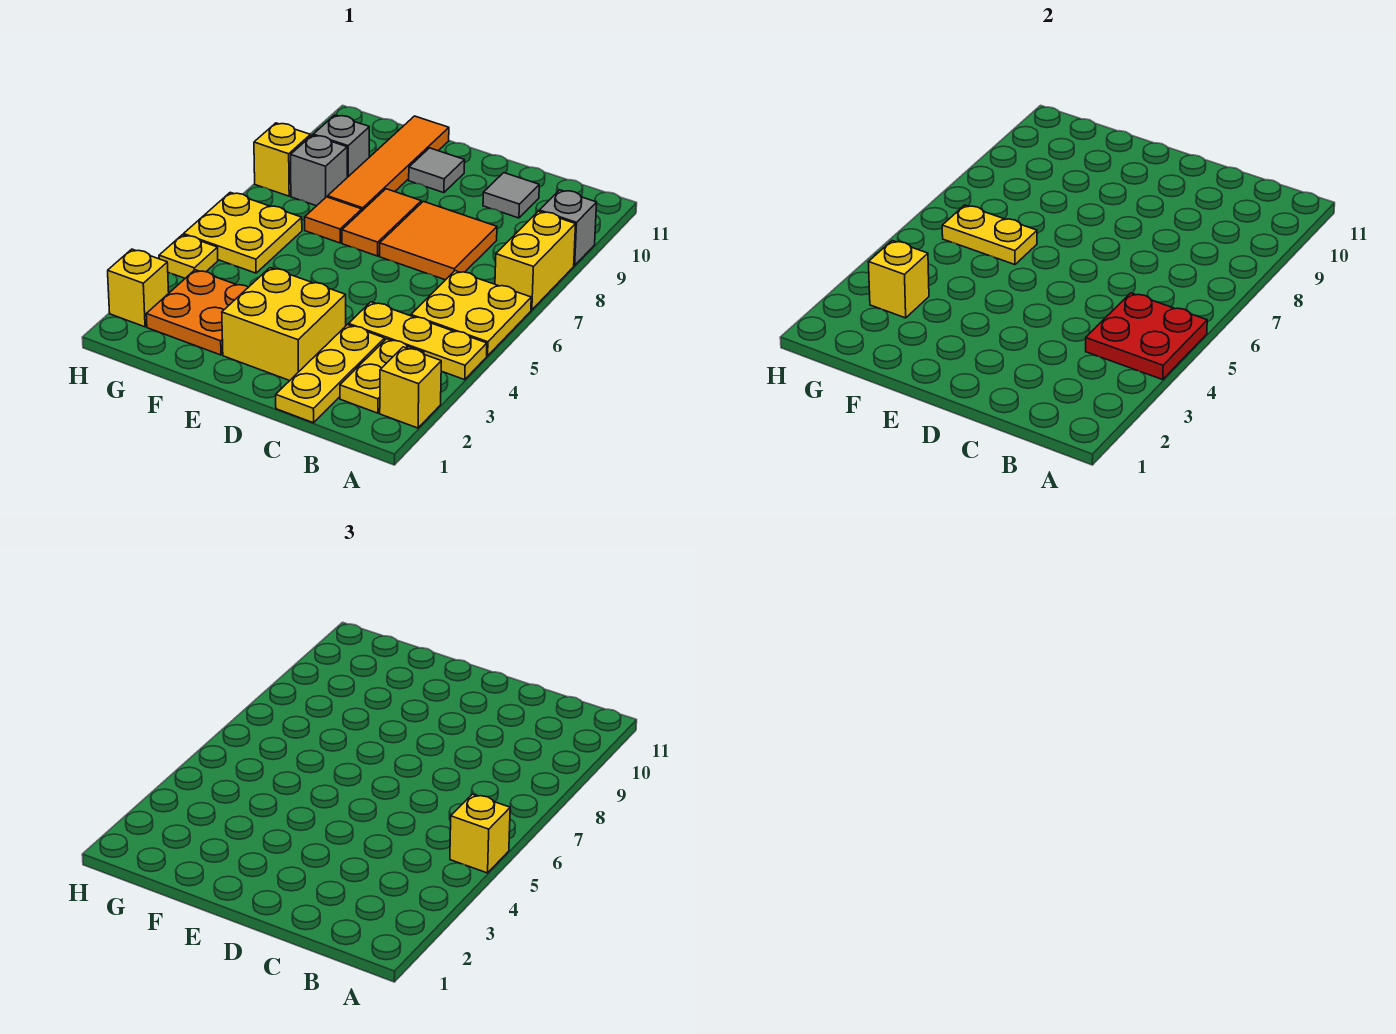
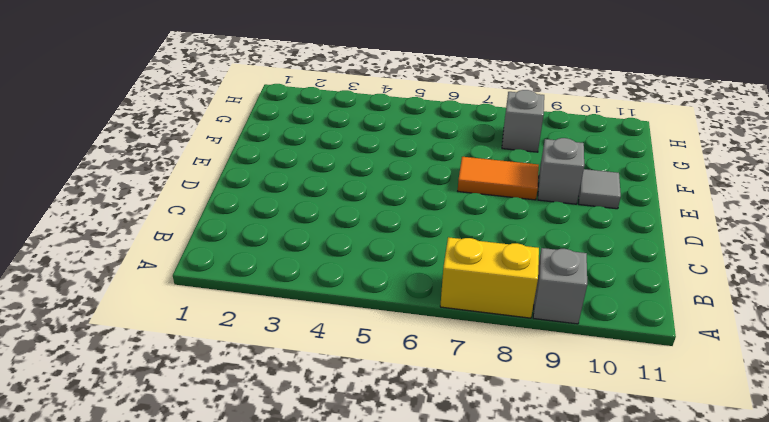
grey 1x1 brick [538,138,584,204] -> grey 1x1 brick moved to [313,115,369,177]
none -> yellow 1x1 brick [380,347,441,428]
none -> yellow 1x3 plate [349,302,487,380]
none -> yellow 2x2 plate [411,271,531,356]

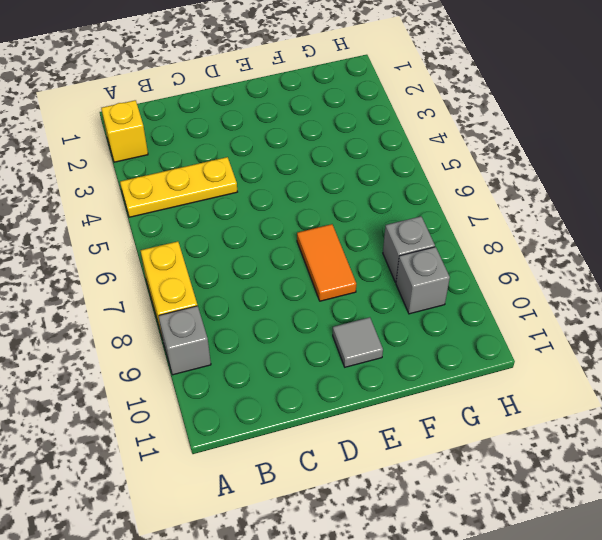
none -> yellow 2x2 plate [411,271,531,356]
none -> yellow 1x2 plate [340,339,424,413]
none -> yellow 1x3 plate [276,325,385,423]

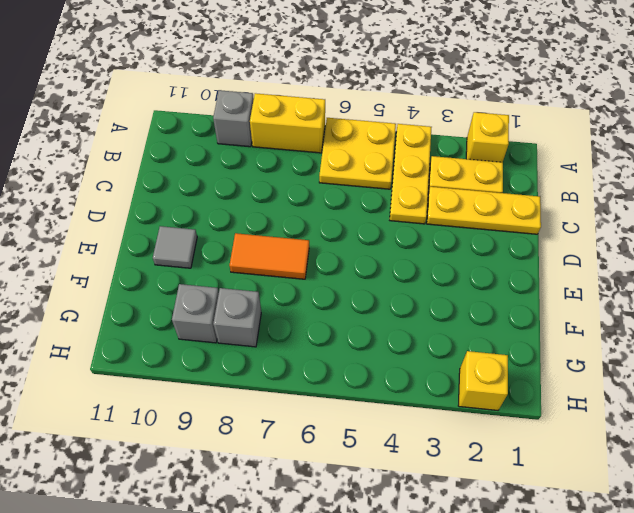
none -> orange 2x2 tile [380,201,497,280]
none -> grey 1x1 tile [483,173,539,218]
none -> yellow 2x2 brick [222,268,346,381]

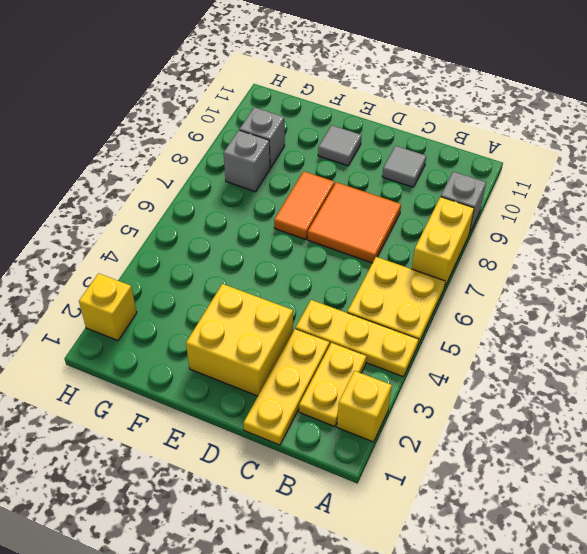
none -> orange 2x2 plate [146,270,248,355]
none -> orange 1x1 tile [305,197,362,243]
none -> orange 1x4 tile [328,116,449,211]

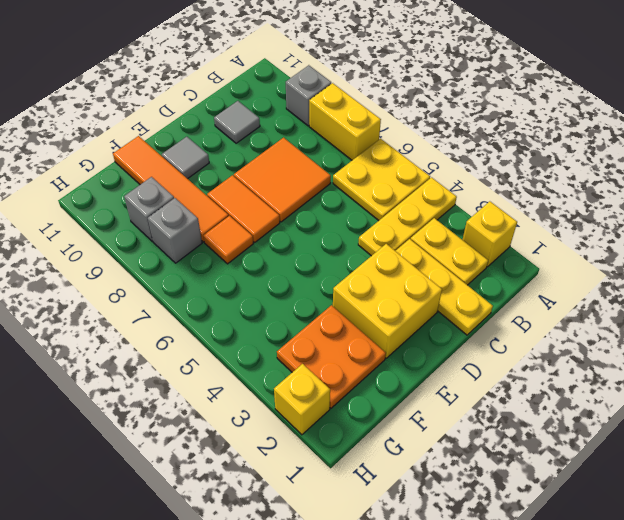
none -> yellow 2x2 plate [184,192,302,273]
none -> yellow 1x1 plate [159,235,218,278]
none -> yellow 1x1 brick [254,123,310,196]

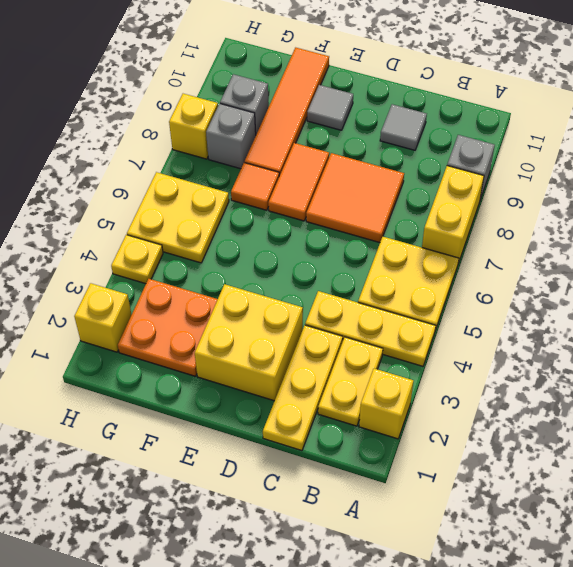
none -> red 2x2 plate [1086,293,1207,380]
none -> yellow 1x2 plate [942,205,1037,265]
none -> yellow 1x1 brick [869,241,929,318]

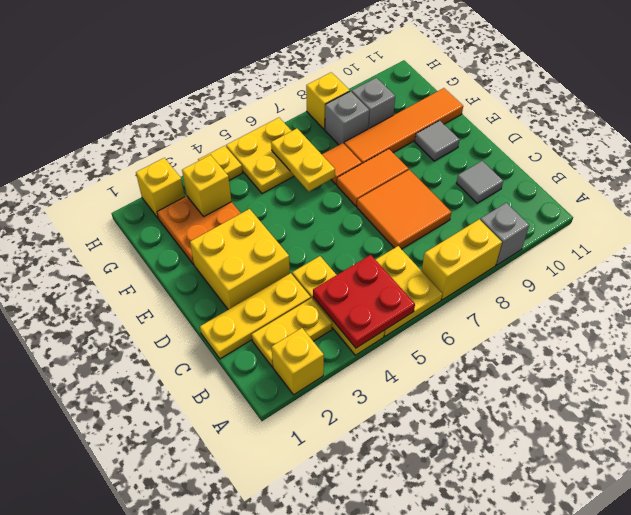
none -> yellow 1x1 brick [450,794,510,873]

